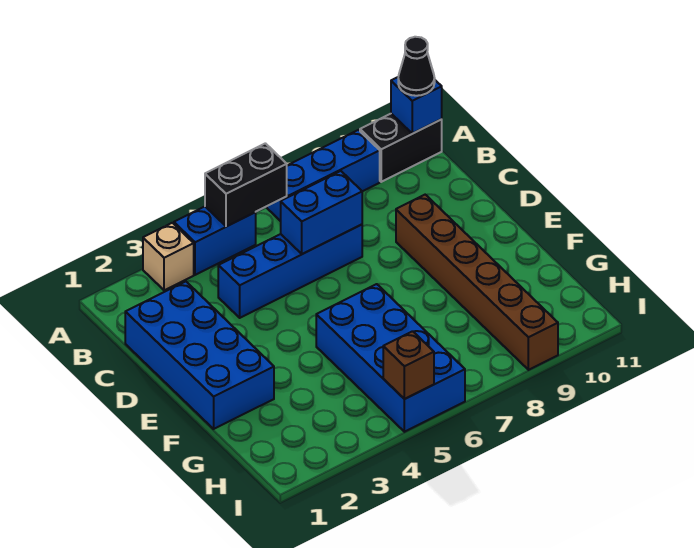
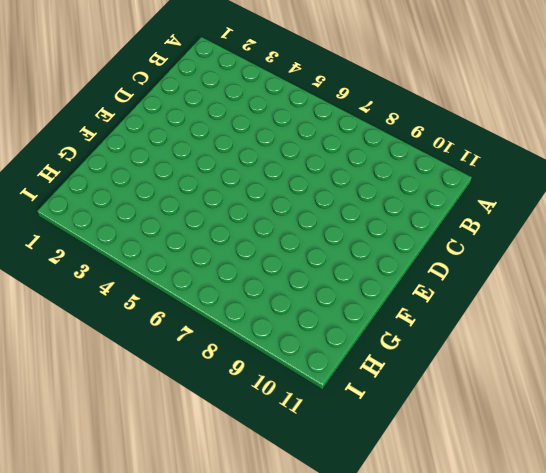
none -> tan 1x1 brick [143,223,194,290]
none -> blue 1x2 brick [174,207,256,275]
none -> blue 1x3 brick [267,130,380,221]

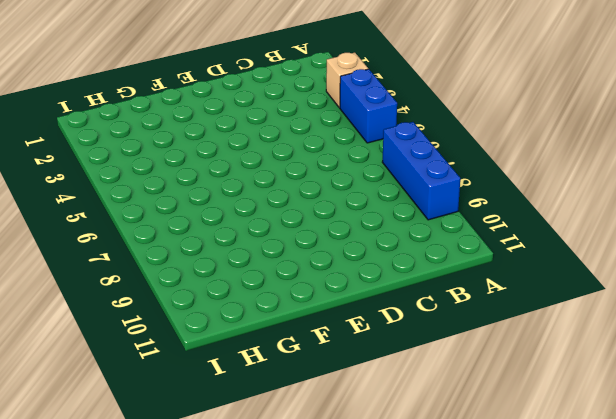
none -> black 1x2 brick [360,114,442,182]
none -> blue 2x4 brick [125,282,274,429]
none -> blue 1x4 brick [218,225,362,318]

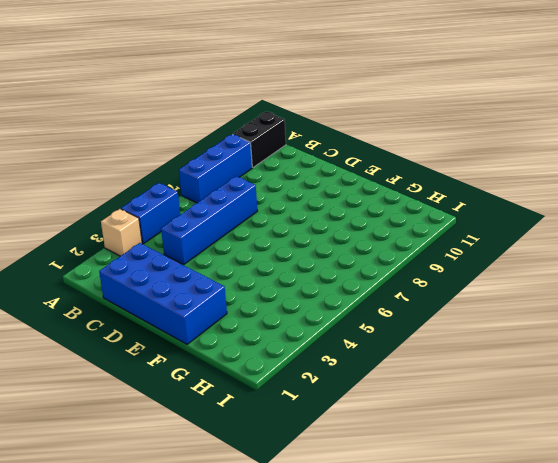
none -> brown 1x6 brick [396,195,558,370]
none -> blue 2x4 brick [316,284,465,432]
none -> black 1x2 brick [205,143,287,227]

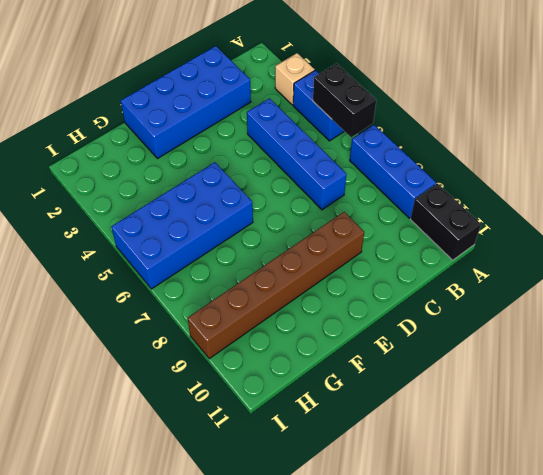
none -> blue 1x1 brick [391,77,442,134]
none -> blue 1x2 brick [281,171,362,254]
none -> brown 1x1 brick [383,331,434,399]

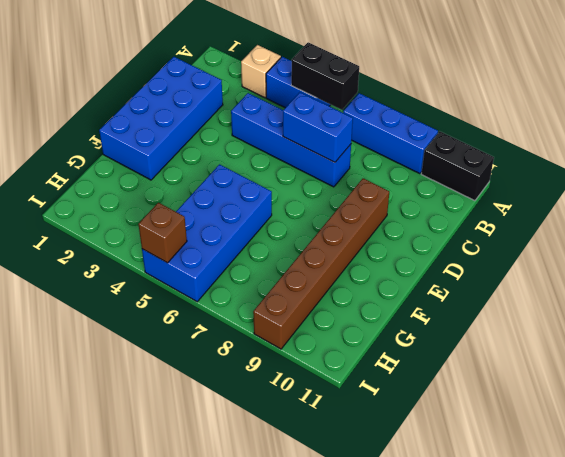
none -> blue 1x1 brick [391,77,442,134]
none -> black 1x1 cone [398,37,435,96]

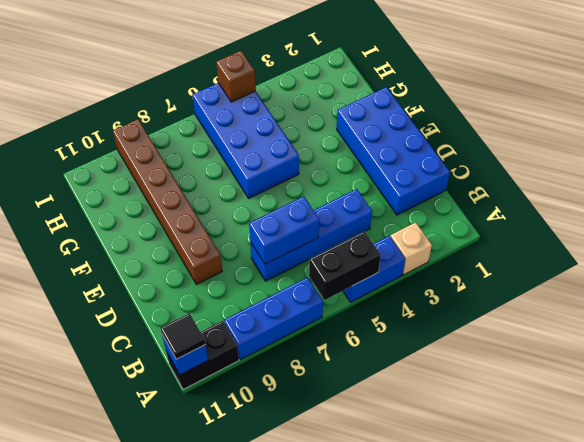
black 1x1 tile [161,313,205,359] -> black 1x1 cone [398,37,435,96]

